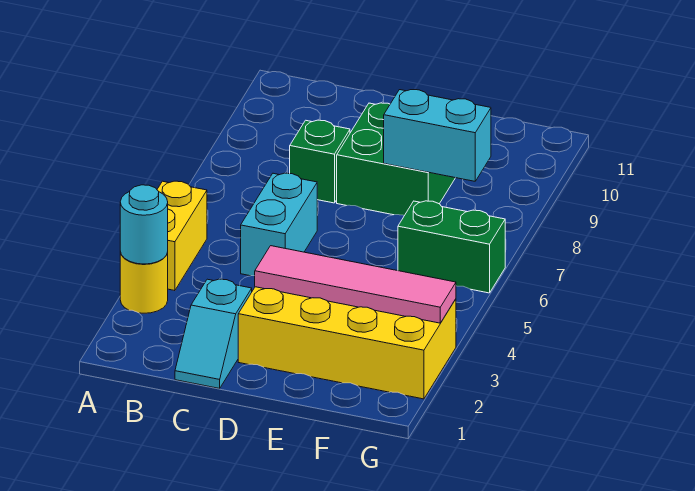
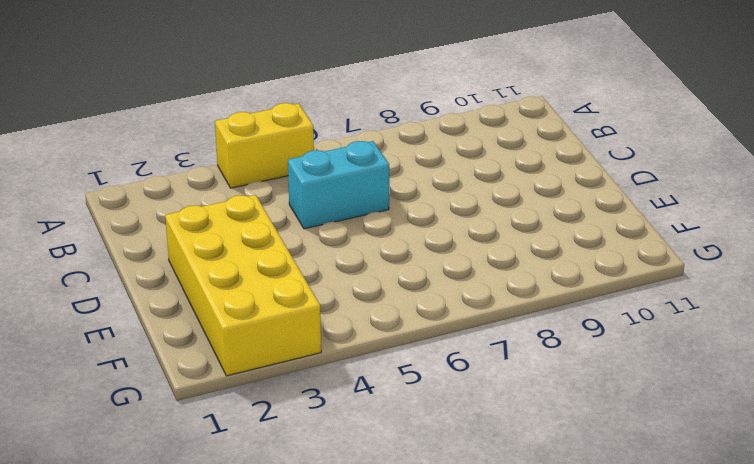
none -> yellow 1x1 round brick [120,252,168,313]
none -> cyan 1x2 slope [175,279,252,388]

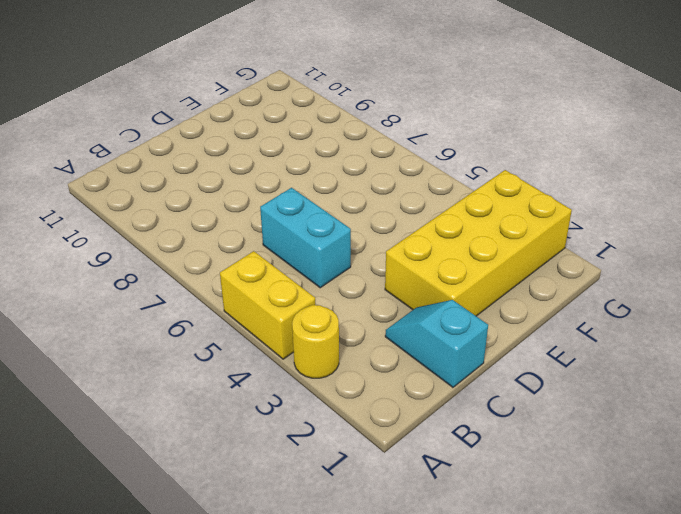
cyan 1x2 slope [385,300,488,387] -> cyan 1x2 slope turned to [175,279,252,388]
none -> green 1x1 brick [290,120,350,203]
none -> green 2x2 brick [337,103,455,216]

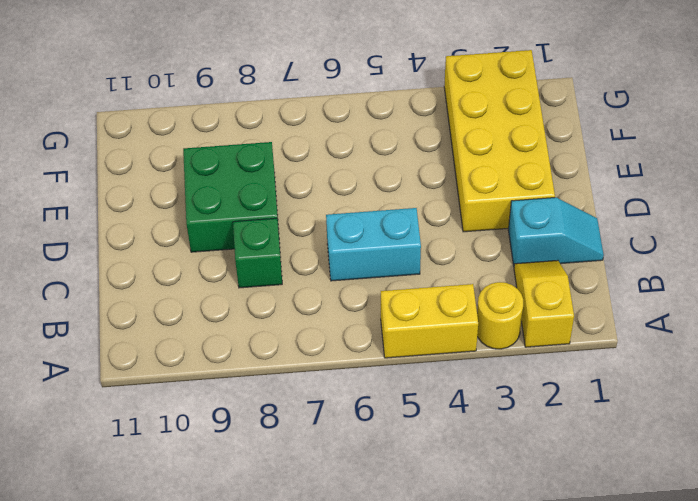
yellow 1x2 slope [514,260,574,347] -> none
none -> green 1x2 brick [398,201,505,293]
none -> cyan 1x1 round brick [120,185,168,264]

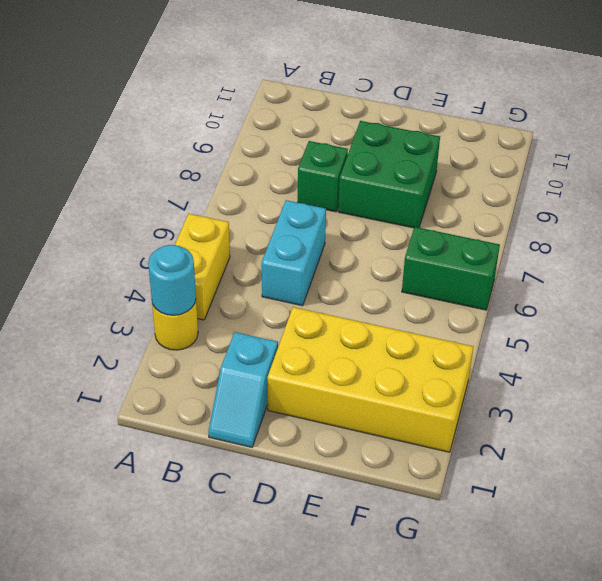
none -> pink 1x4 tile [255,246,456,323]
none -> cyan 1x2 brick [384,90,491,181]

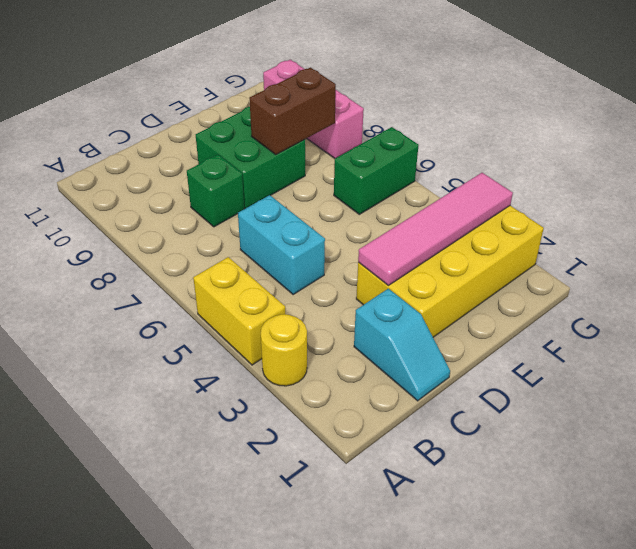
brown 1x2 brick [249,68,336,155] -> cyan 1x2 brick [384,90,491,181]
pink 1x3 brick [263,60,364,159] -> none
none -> cyan 1x1 round brick [120,185,168,264]

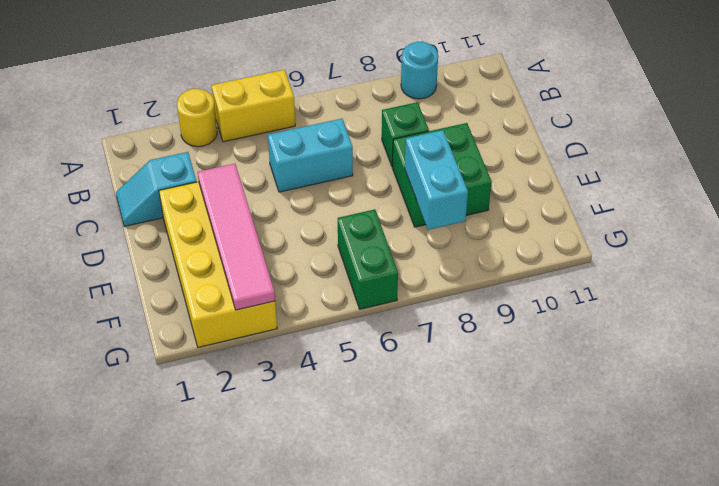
cyan 1x1 round brick [401,41,438,99] -> cyan 1x1 round brick moved to [120,185,168,264]

